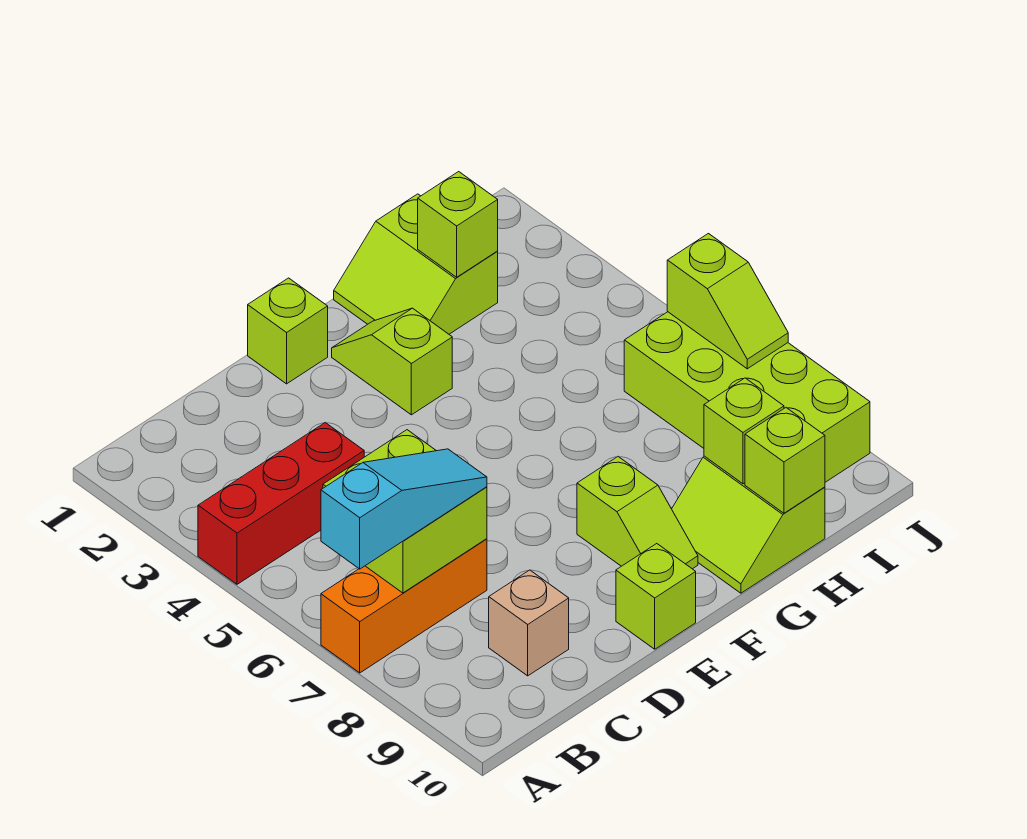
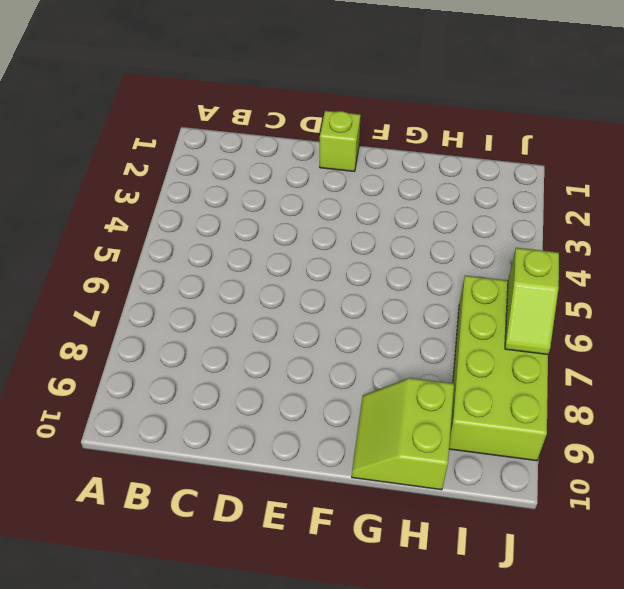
none -> red 1x3 brick [198,423,364,584]
none -> orange 1x3 brick [321,539,487,673]
none -> tan 1x1 brick [489,570,569,676]

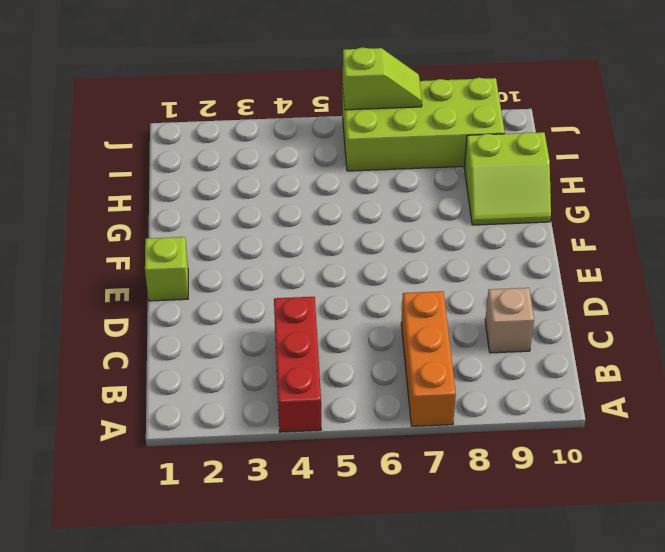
none -> lime 1x1 brick [616,544,696,649]
none -> lime 1x2 slope [332,308,452,415]
none -> lime 1x2 slope [577,457,698,569]

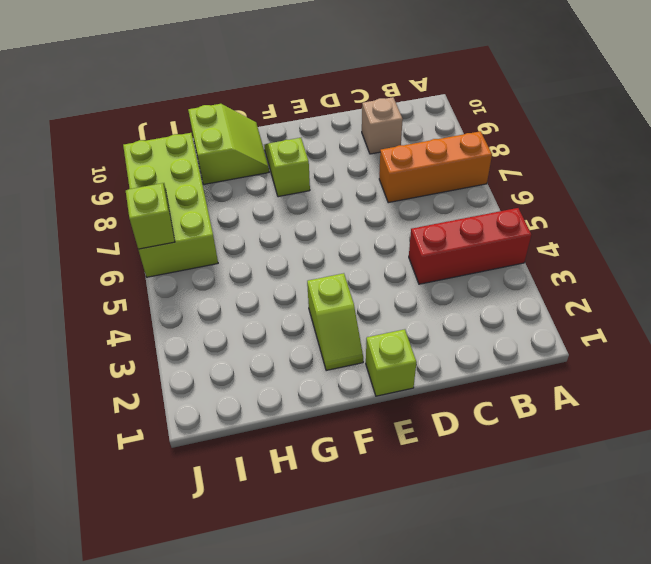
none -> lime 1x1 brick [616,544,696,649]
none -> lime 2x2 slope [334,194,498,334]
none -> lime 2x2 brick [323,430,487,593]

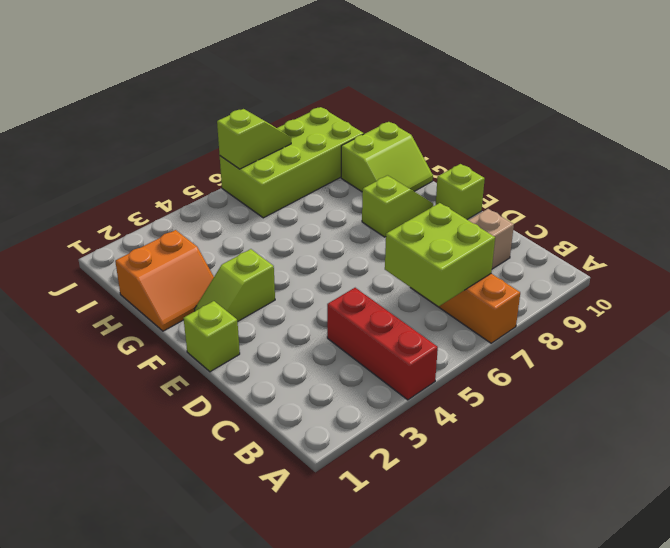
orange 2x2 slope [115,230,214,331] -> lime 2x2 slope [334,194,498,334]
none -> lime 1x1 brick [418,172,498,277]
none -> lime 1x1 brick [704,378,784,484]
none -> lime 1x1 brick [745,408,825,513]

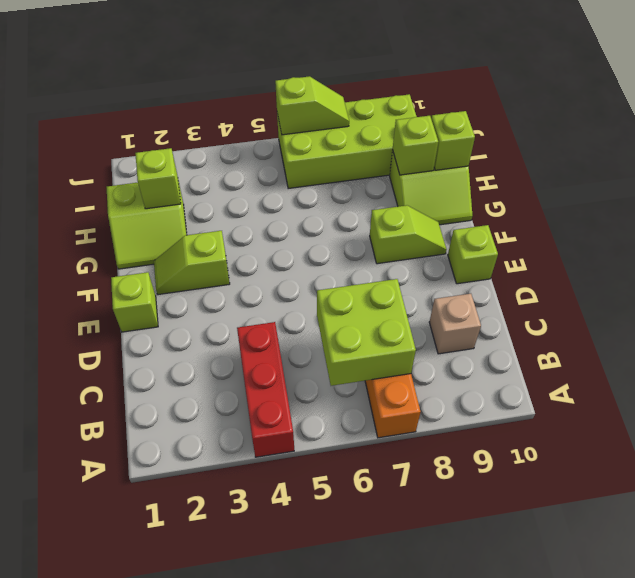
none -> cyan 1x3 slope [321,449,487,569]

